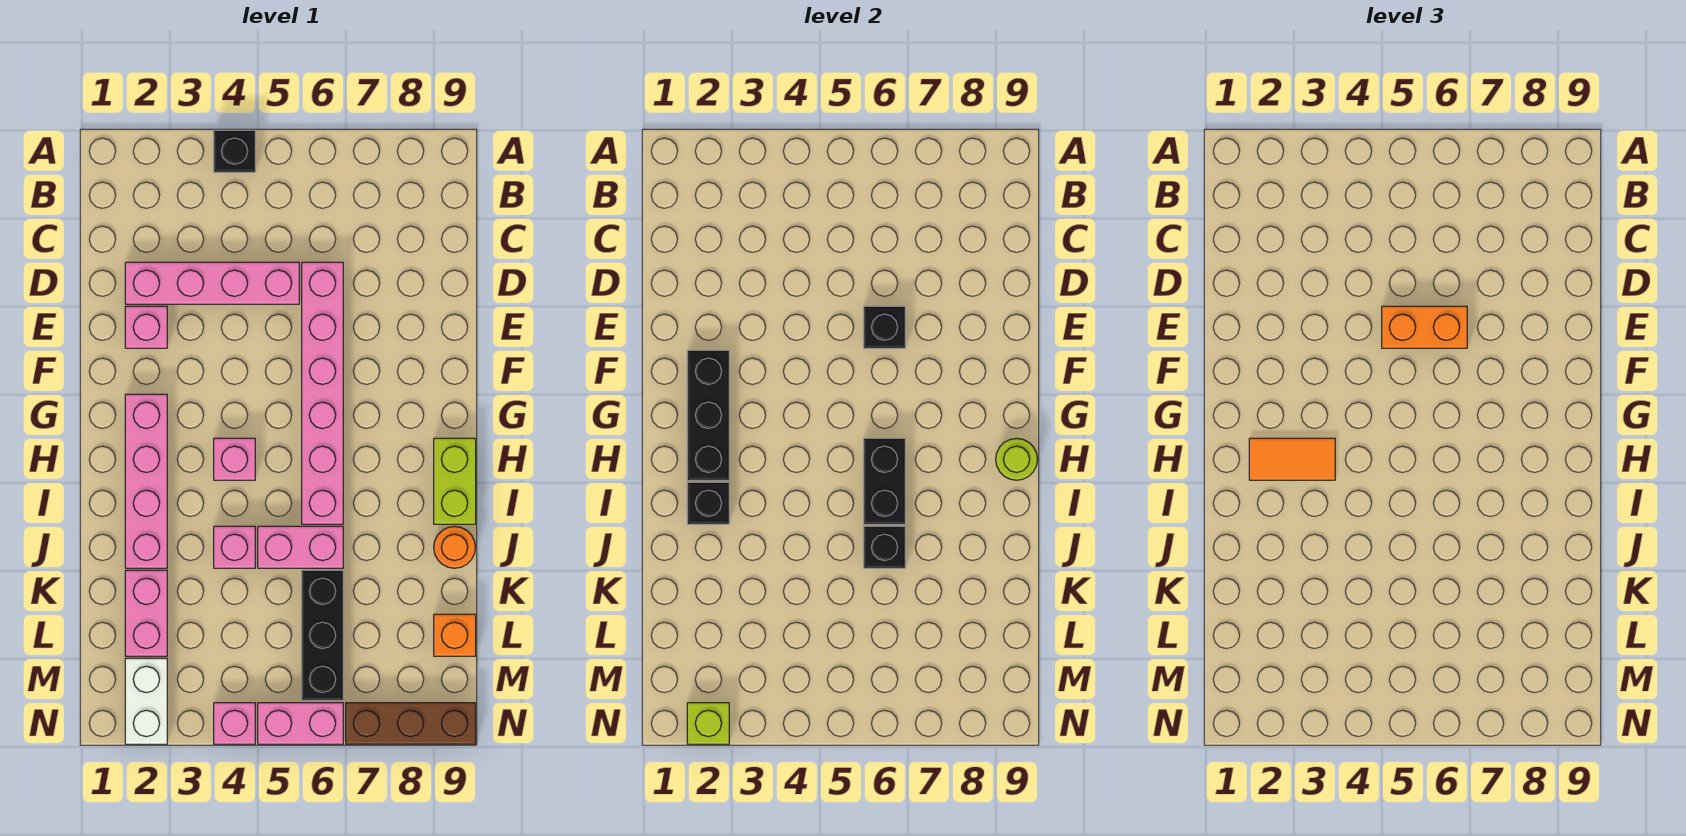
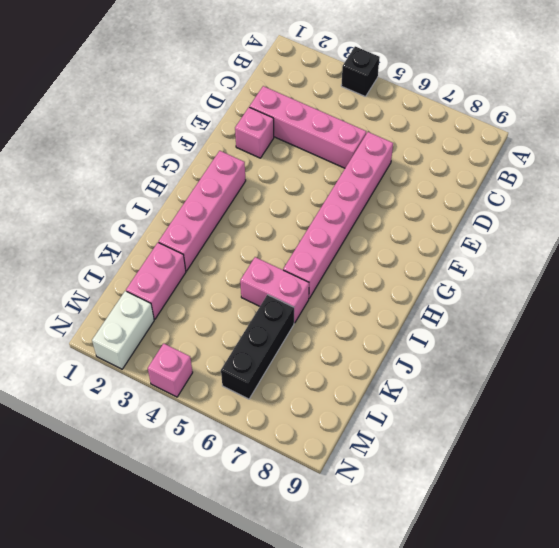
none -> pink 1x1 brick [214,438,255,480]
none -> lime 1x2 brick [434,438,476,524]
none -> pink 1x1 brick [214,526,255,568]

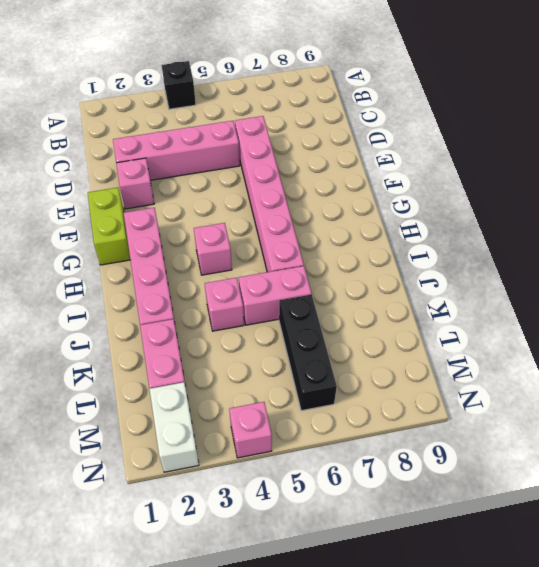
lime 1x2 brick [88,188,130,265] -> lime 1x2 brick moved to [434,438,476,524]
none -> orange 1x1 round brick [434,526,475,568]
none -> orange 1x1 brick [434,614,476,656]
none -> pink 1x2 brick [258,703,343,744]

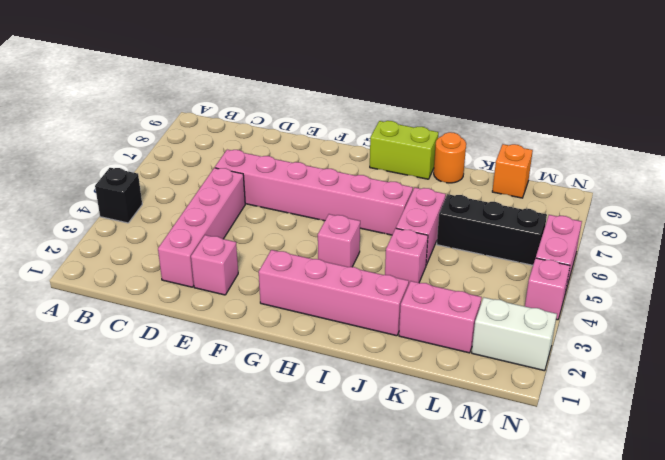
none -> brown 1x3 brick [346,703,476,744]
none -> black 1x1 brick [864,306,905,348]
none -> black 1x3 brick [687,350,729,480]

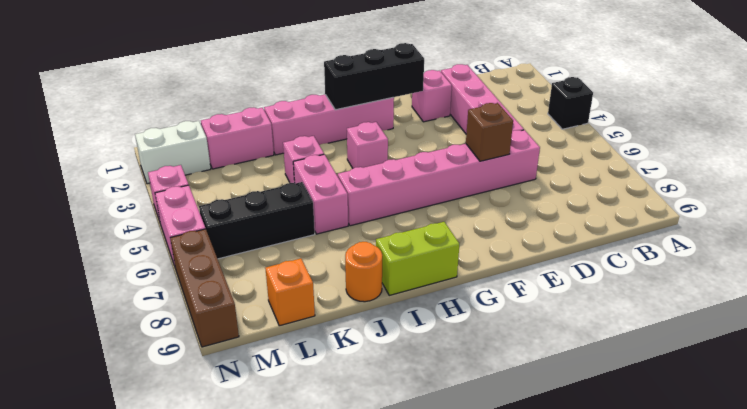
brown 1x1 brick [466,103,513,161] -> black 1x1 brick [864,306,905,348]
none -> black 1x2 brick [864,438,905,524]
none -> lime 1x1 round brick [996,438,1038,480]
none -> black 1x1 brick [687,482,729,524]

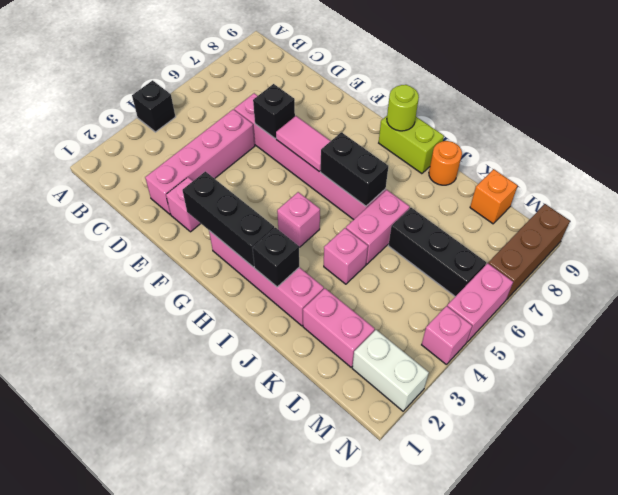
pink 1x2 tile [276,116,330,172] -> none
none -> black 1x1 brick [864,526,905,568]
none -> lime 1x1 brick [687,703,729,744]
none -> orange 1x2 brick [1382,306,1467,348]

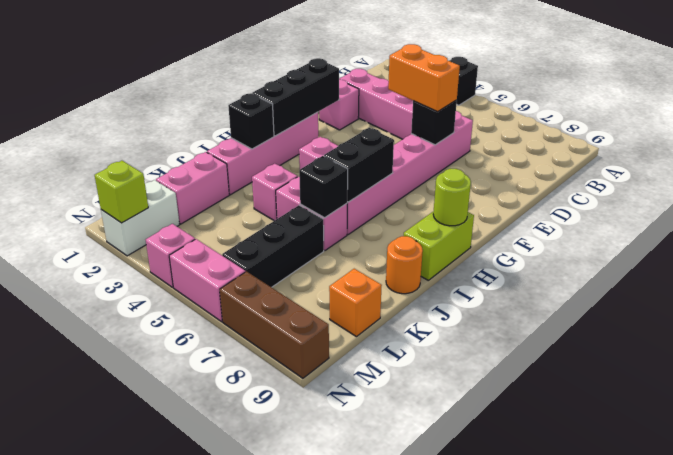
none -> orange 1x2 tile [1249,438,1335,480]

